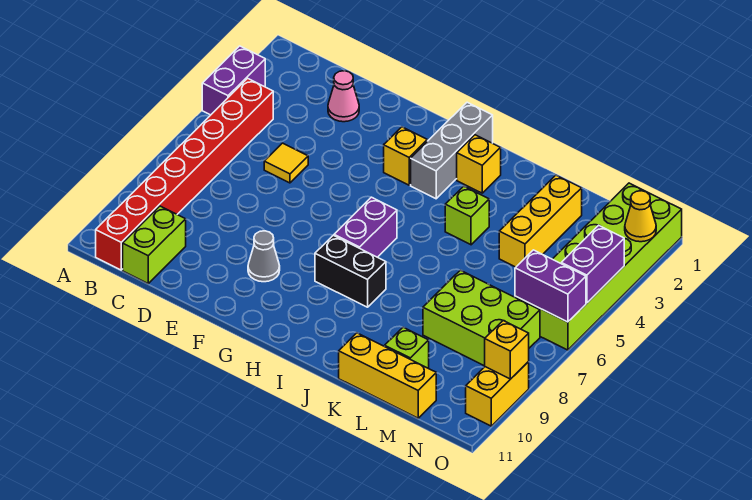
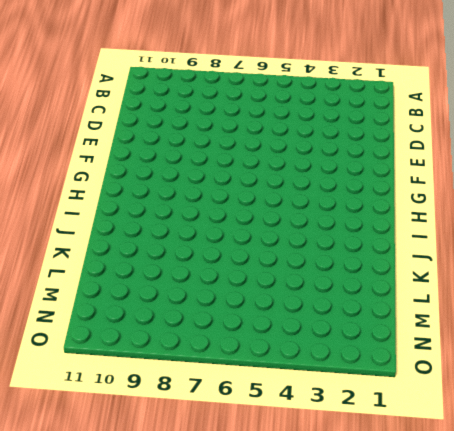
none -> purple 1x2 brick [202,46,265,115]
none -> red 1x8 brick [96,79,273,270]
none -> lime 1x2 brick [123,206,186,283]

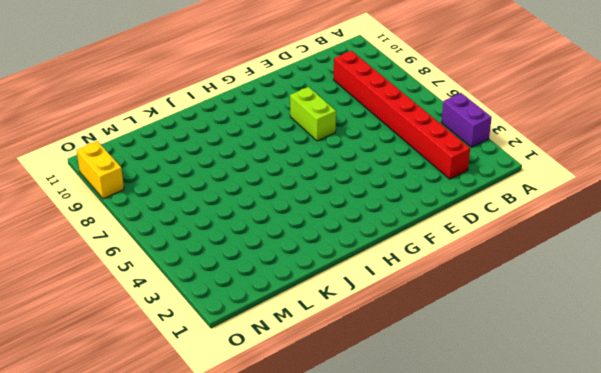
red 1x8 brick [334,51,470,179] -> red 1x8 brick moved to [96,79,273,270]
lime 1x2 brick [290,87,336,141] -> lime 1x2 brick moved to [123,206,186,283]
none -> pink 1x1 cone [328,71,359,122]
none -> yellow 1x1 tile [264,143,308,183]
none -> grey 1x1 cone [248,231,280,282]

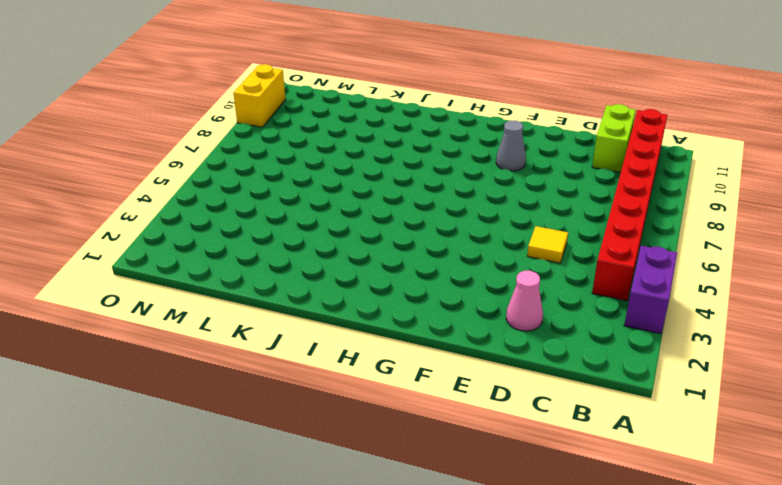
none -> yellow 1x1 brick [384,127,427,185]
none -> grey 1x3 brick [411,102,493,199]
none -> purple 1x2 brick [334,197,397,257]

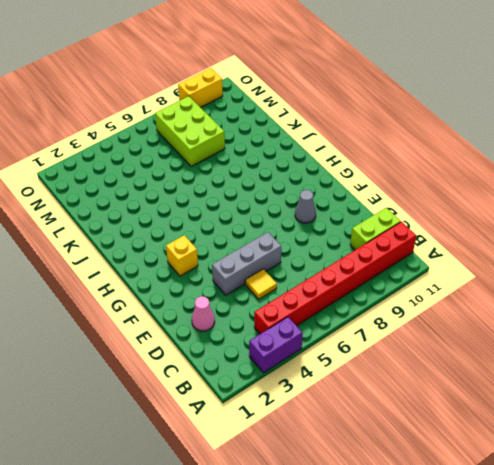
grey 1x3 brick [212,232,281,295] -> grey 1x3 brick moved to [411,102,493,199]
none -> purple 1x2 brick [334,197,397,257]
none -> black 1x2 brick [315,235,386,307]
none -> yellow 1x1 brick [457,135,501,193]

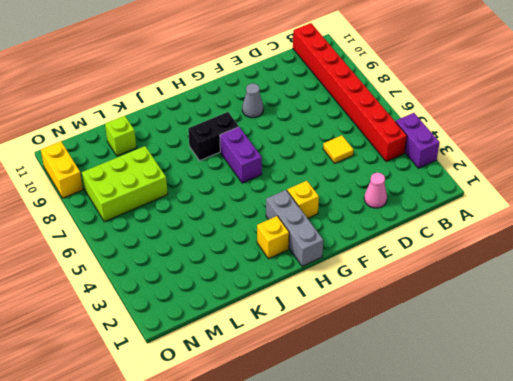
none -> lime 1x2 brick [123,206,186,283]
none -> lime 1x1 brick [445,186,489,245]
none -> yellow 1x3 brick [339,333,436,418]

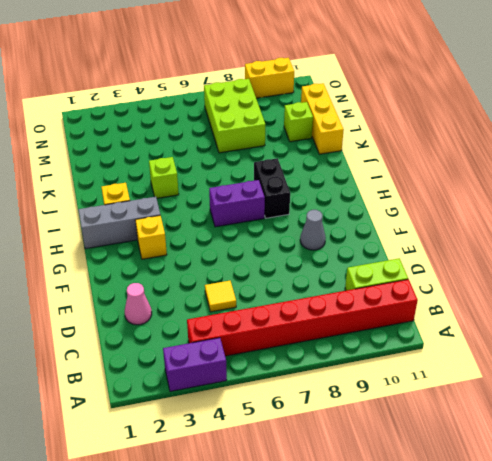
none -> yellow 1x3 brick [499,175,582,267]
none -> lime 2x6 brick [515,183,682,350]
none -> purple 1x2 brick [515,250,586,322]

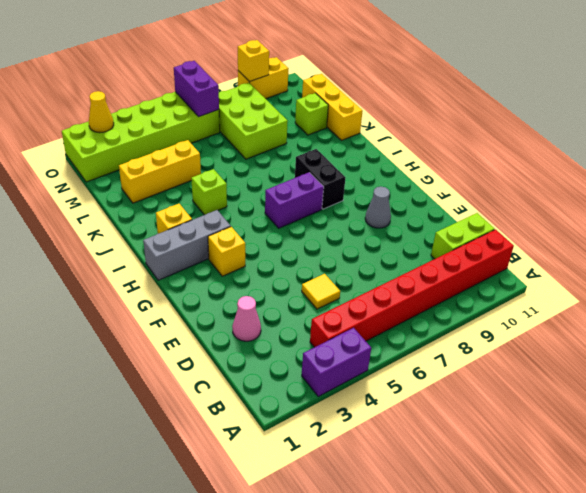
none -> purple 1x2 brick [561,225,624,303]

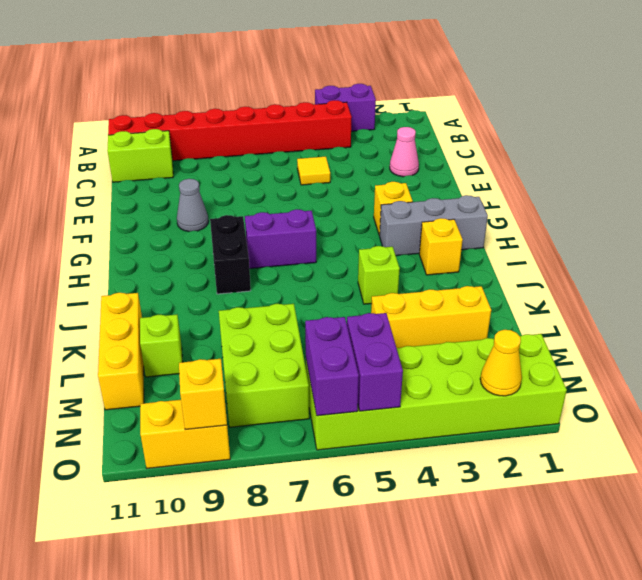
purple 1x2 brick [347,313,403,411] -> purple 1x2 brick turned to [561,225,624,303]

